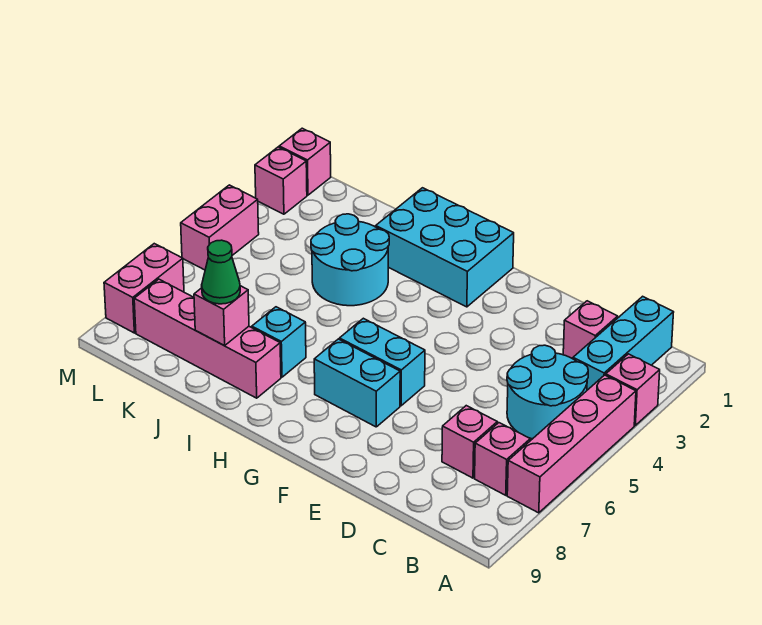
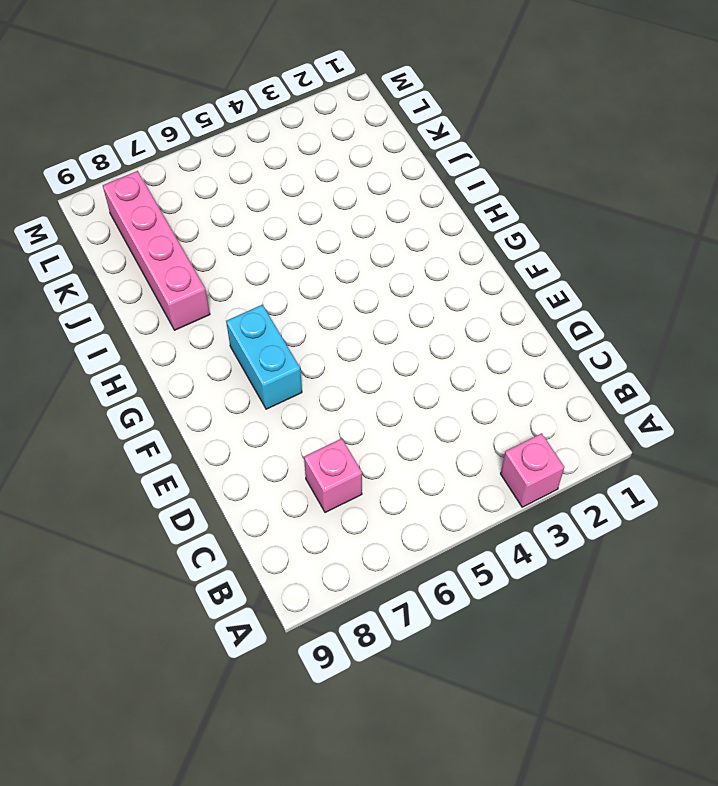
none -> pink 1x4 brick [507,375,636,513]
none -> cyan 1x3 brick [573,296,674,390]
none -> cyan 2x2 round brick [507,345,588,439]

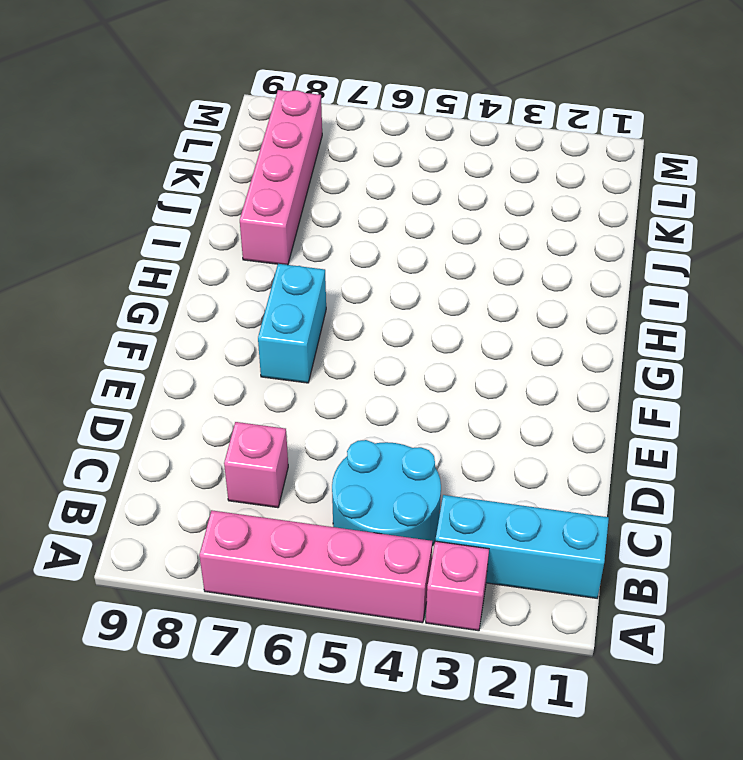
none -> pink 1x1 brick [475,423,530,495]
none -> pink 1x1 brick [563,301,618,359]
none -> cyan 1x2 brick [340,318,425,406]

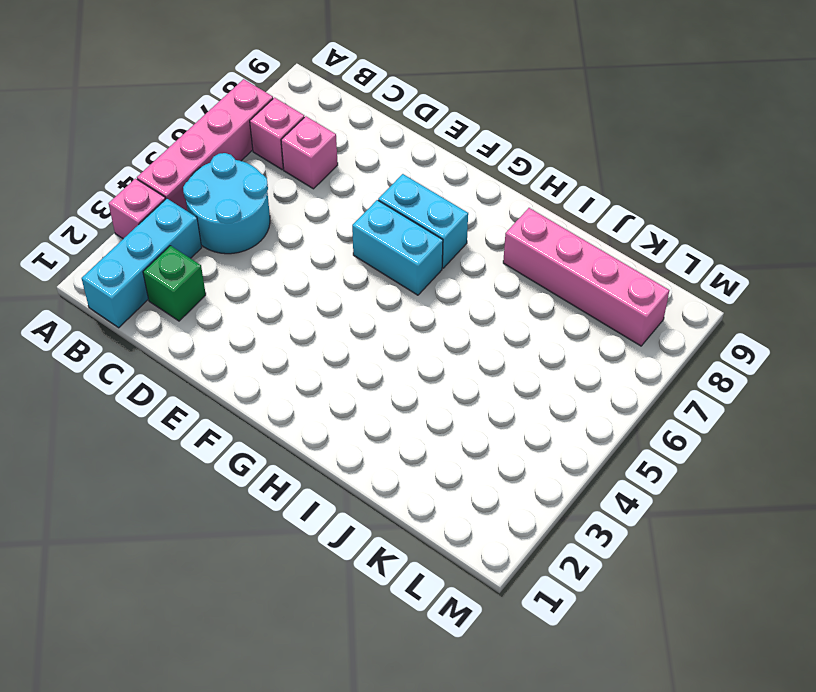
green 1x1 brick [143,246,206,321] -> pink 1x1 brick [563,301,618,359]
none -> cyan 2x3 brick [376,188,514,307]
none -> cyan 2x2 round brick [311,214,389,306]
none -> cyan 1x1 brick [252,307,306,377]

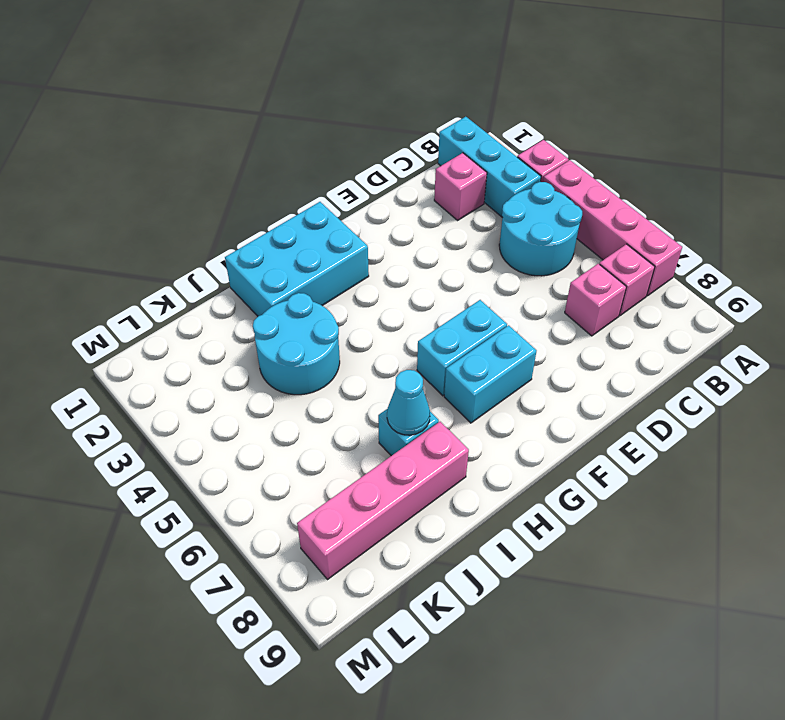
cyan 1x1 cone [387,370,430,435] -> none
none -> pink 1x1 brick [279,128,331,195]
none -> pink 1x1 brick [255,147,307,214]
none -> pink 1x2 brick [181,185,259,270]

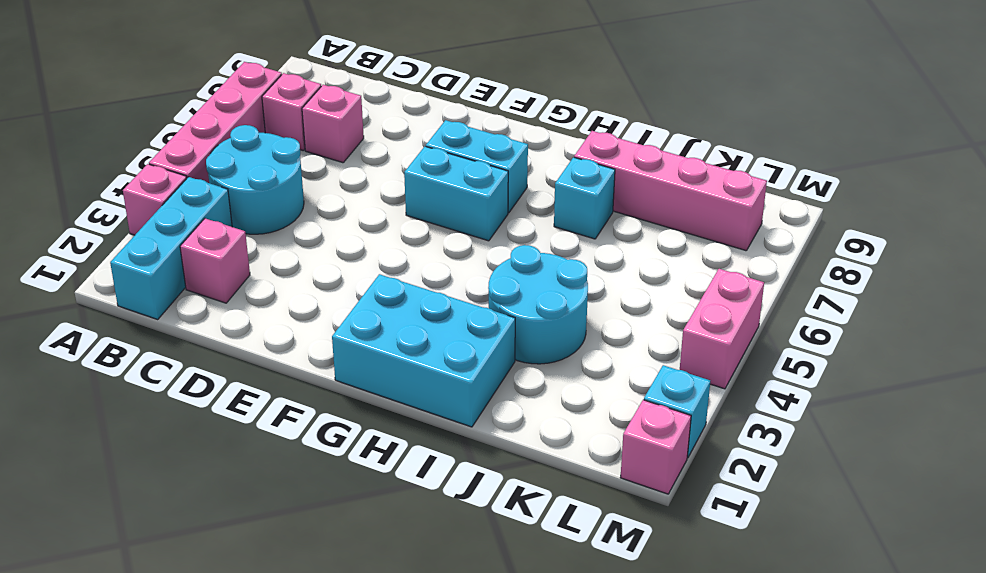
cyan 1x1 brick [644,365,710,458] -> pink 1x1 brick [255,147,307,214]
none -> pink 1x2 brick [104,244,184,333]
none -> pink 1x1 brick [194,286,249,346]
none -> green 1x1 cone [202,240,240,304]

